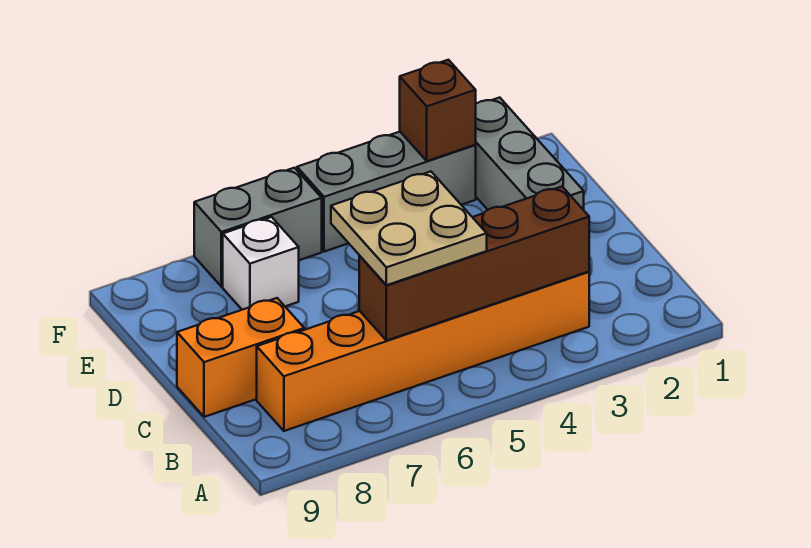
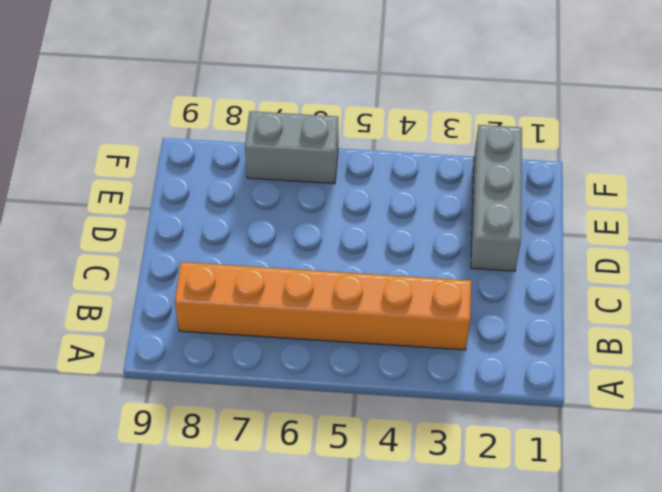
none -> orange 1x2 brick [177,298,304,417]
none -> white 1x1 brick [223,217,299,310]

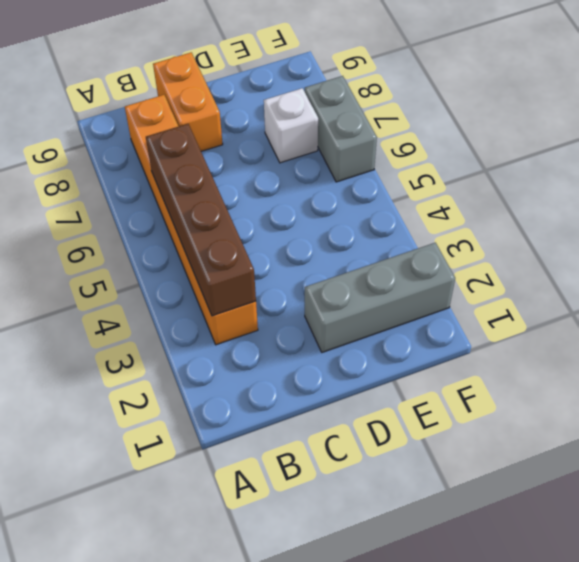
none -> grey 1x3 brick [297,132,476,252]
none -> brown 1x1 brick [400,60,476,161]

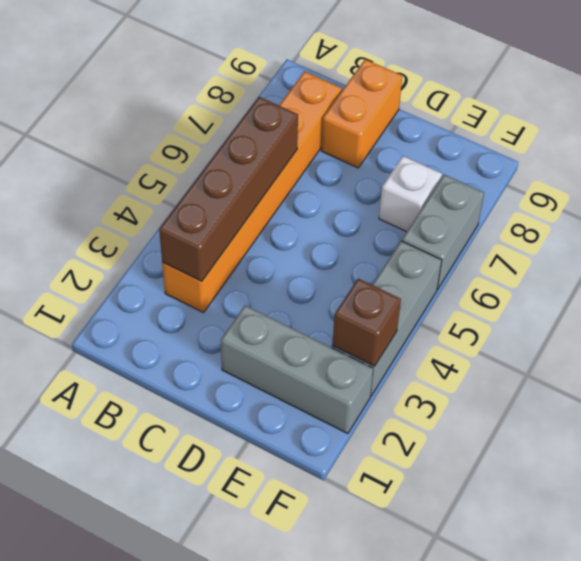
none -> tan 2x2 plate [331,172,487,285]

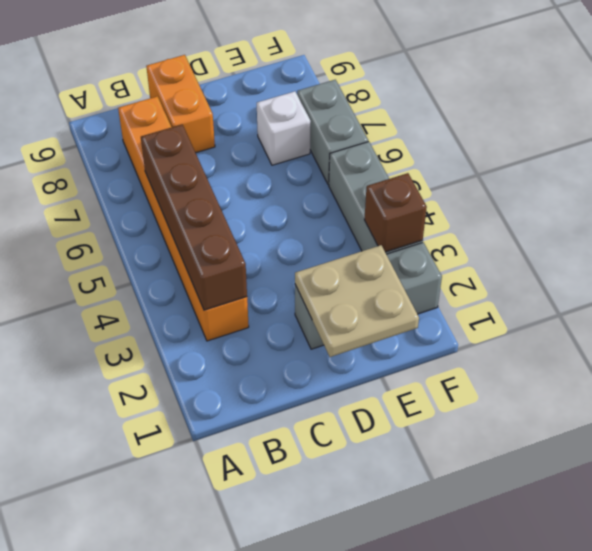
tan 2x2 plate [295,245,419,357] -> tan 2x2 plate moved to [331,172,487,285]

